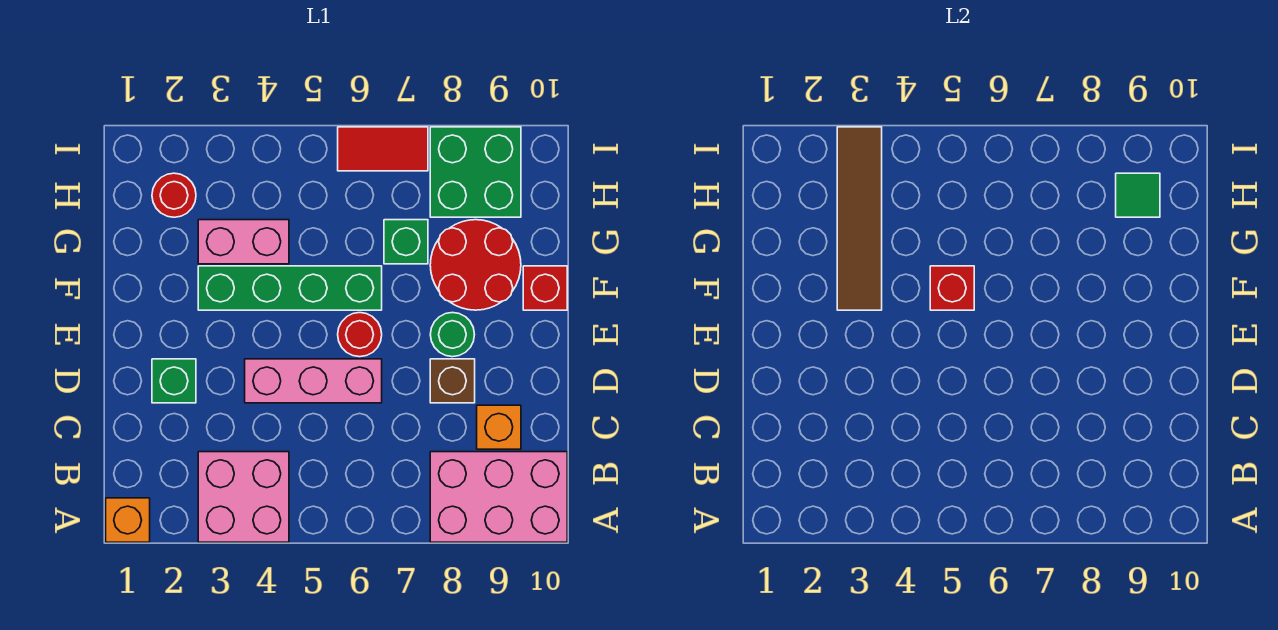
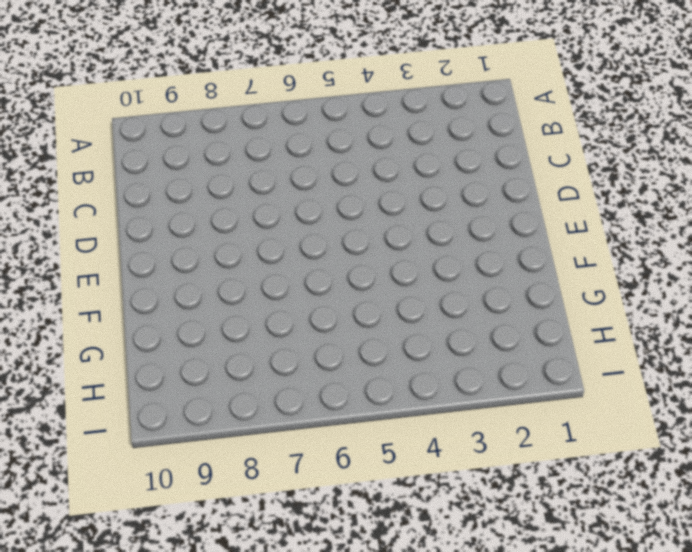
none -> orange 1x1 brick [106,498,150,542]
none -> pink 2x2 brick [198,452,289,542]
none -> pink 2x3 brick [430,452,567,542]

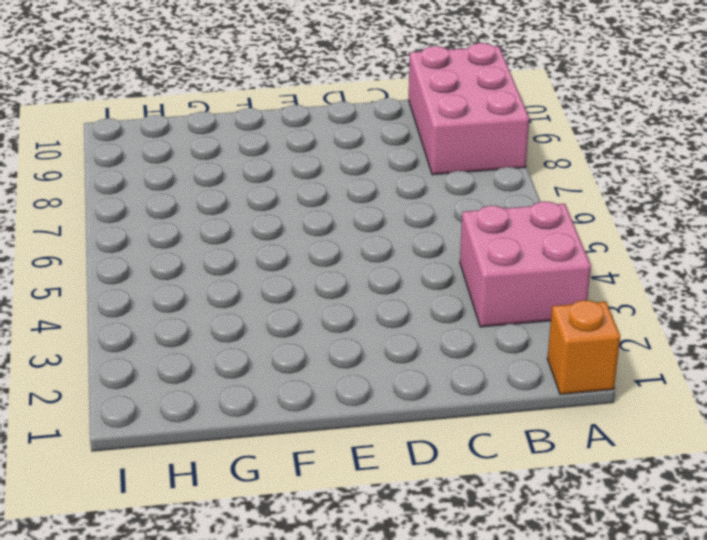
none -> orange 1x1 brick [477,405,521,449]
none -> green 1x1 brick [152,359,196,403]
none -> pink 1x3 brick [245,359,382,403]

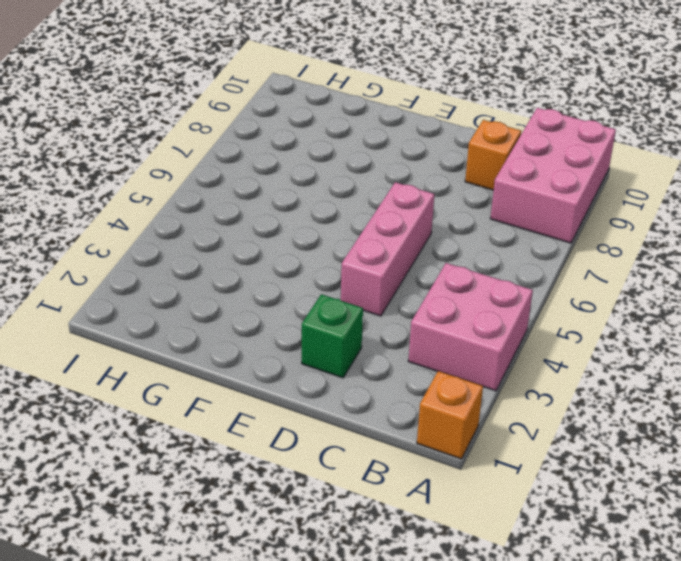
none -> brown 1x1 brick [430,359,475,403]
none -> red 1x1 round brick [338,313,382,357]
none -> green 1x1 round brick [430,313,475,357]

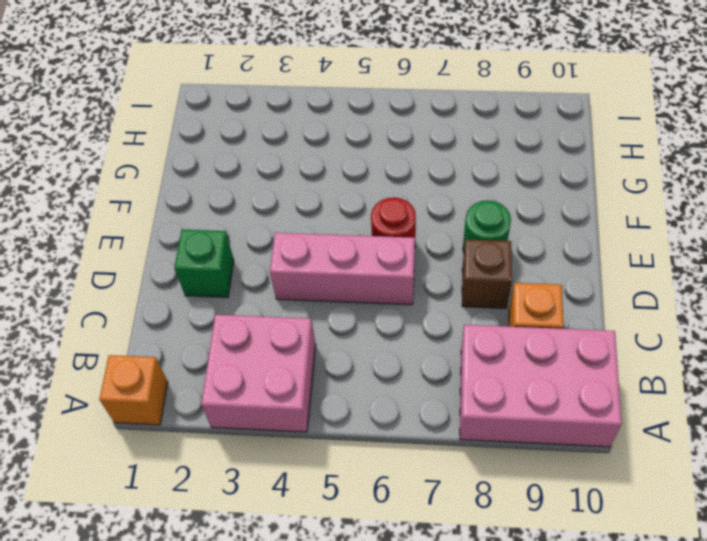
none -> green 1x4 brick [198,266,382,310]
none -> red 2x2 round brick [430,220,521,310]
none -> red 1x1 brick [523,266,567,310]

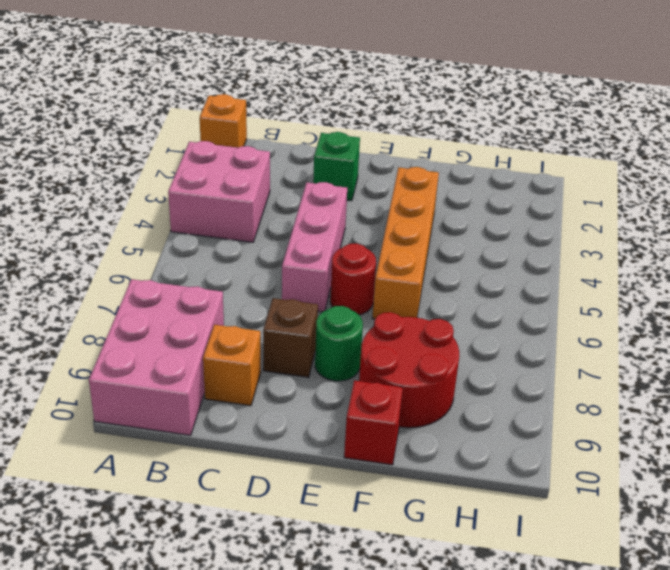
orange 1x4 brick [372,167,439,319] -> green 1x4 brick [198,266,382,310]
none -> pink 1x2 brick [198,220,289,264]
none -> green 1x1 brick [384,220,428,264]
none -> red 1x1 round brick [152,173,196,217]

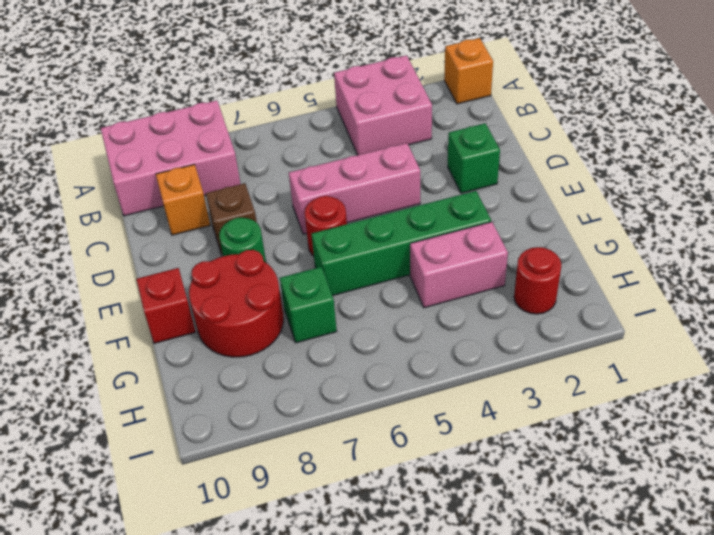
none -> green 2x2 brick [430,127,521,217]
none -> red 1x2 tile [338,127,428,171]
none -> brown 1x4 tile [837,127,882,310]

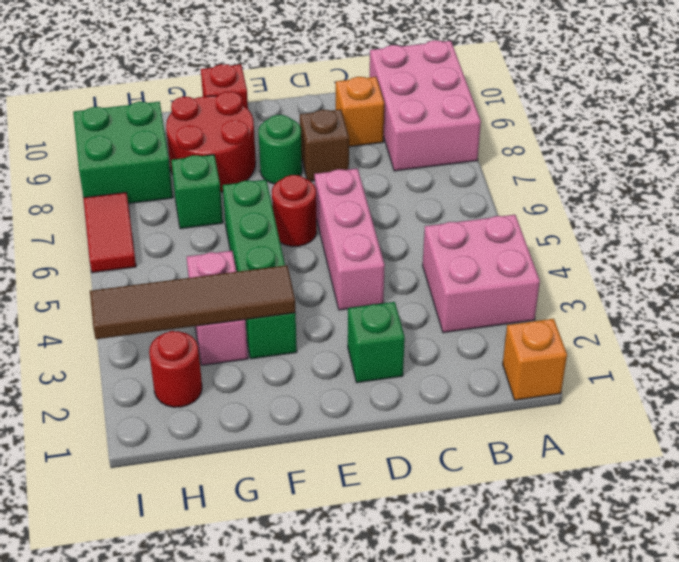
none -> red 1x1 brick [930,266,974,310]
none -> green 1x1 tile [1116,173,1160,217]

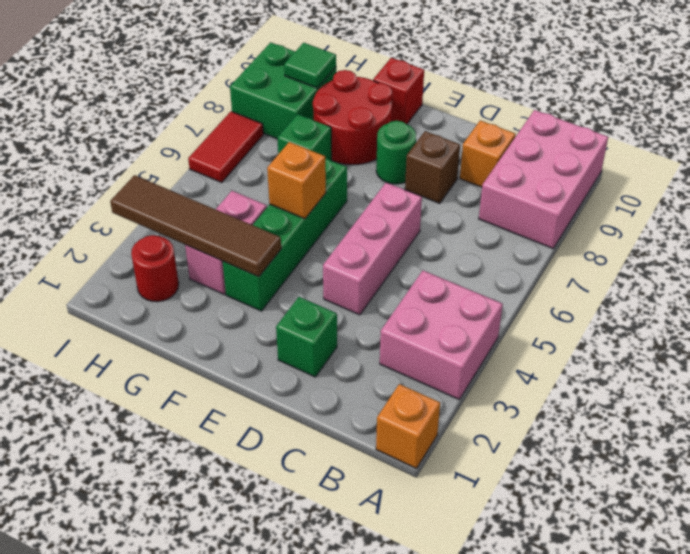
orange 1x1 brick [267,142,326,219] -> red 1x1 brick [930,266,974,310]
none -> red 1x1 round brick [338,313,382,357]

